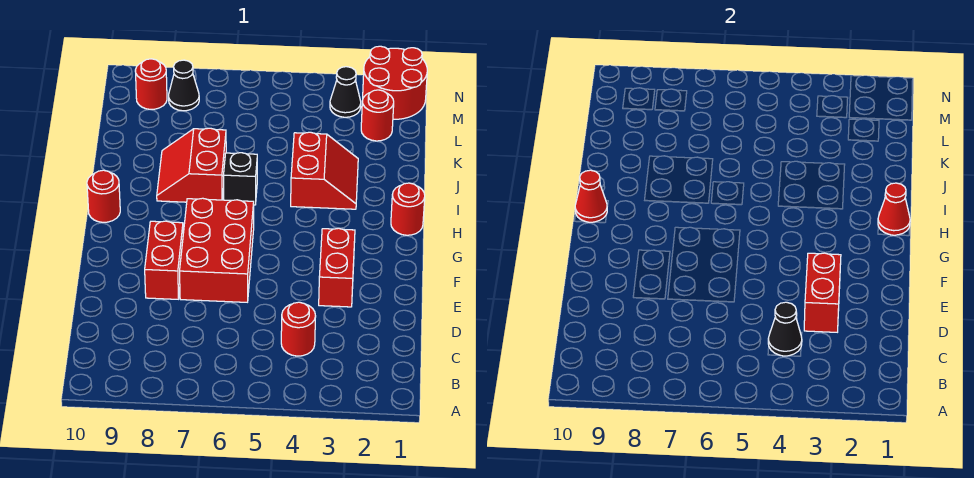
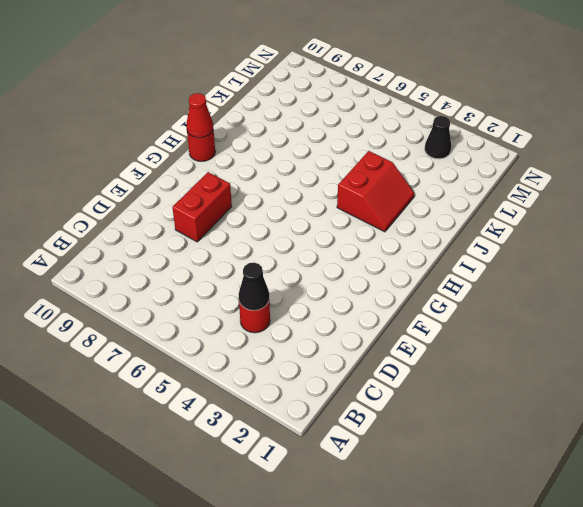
none -> red 1x2 brick [319,228,355,307]
none -> red 2x3 brick [180,198,254,302]
none -> red 1x1 round brick [391,183,425,235]

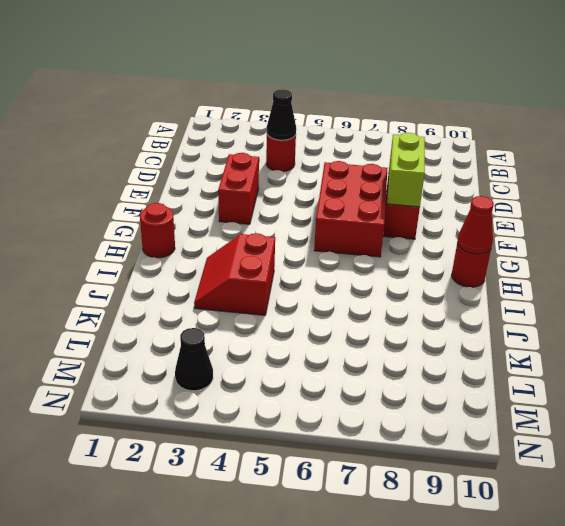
lime 1x2 brick [387,133,425,207] -> none
none -> black 1x1 brick [223,153,257,205]
none -> red 2x2 slope [157,128,226,202]
none -> red 1x1 round brick [361,90,394,141]

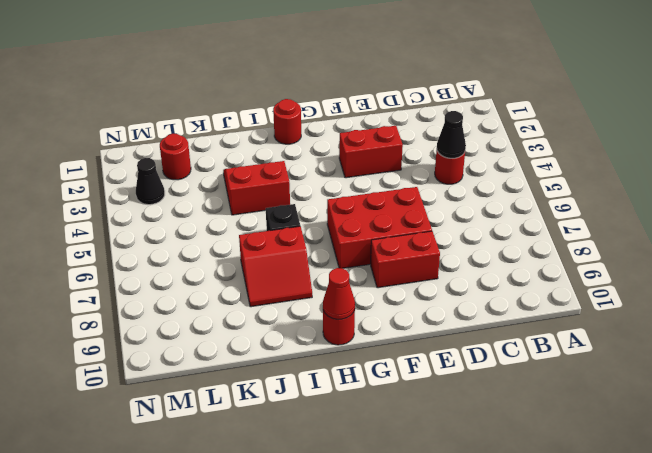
none -> red 2x2 round brick [363,46,427,119]
none -> black 1x1 cone [169,60,199,111]
none -> red 1x1 round brick [135,59,167,109]

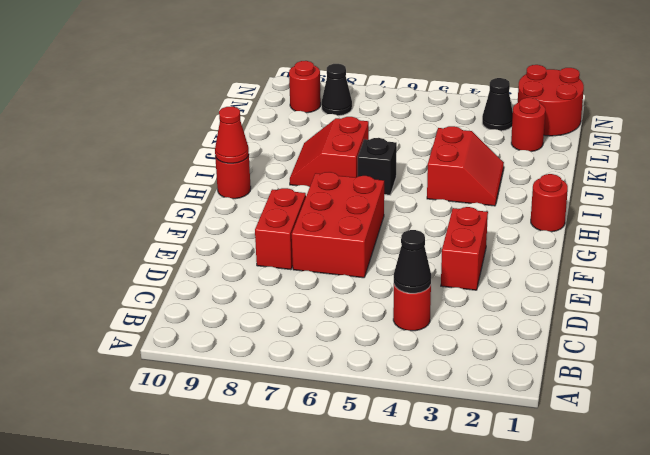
none -> red 1x2 brick [804,253,841,332]
none -> red 1x1 cone [878,183,910,235]

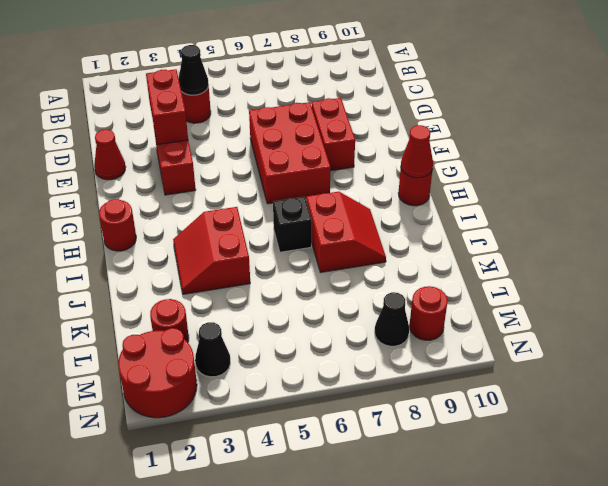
red 1x1 cone [94,130,126,180] -> red 1x1 cone moved to [878,183,910,235]

